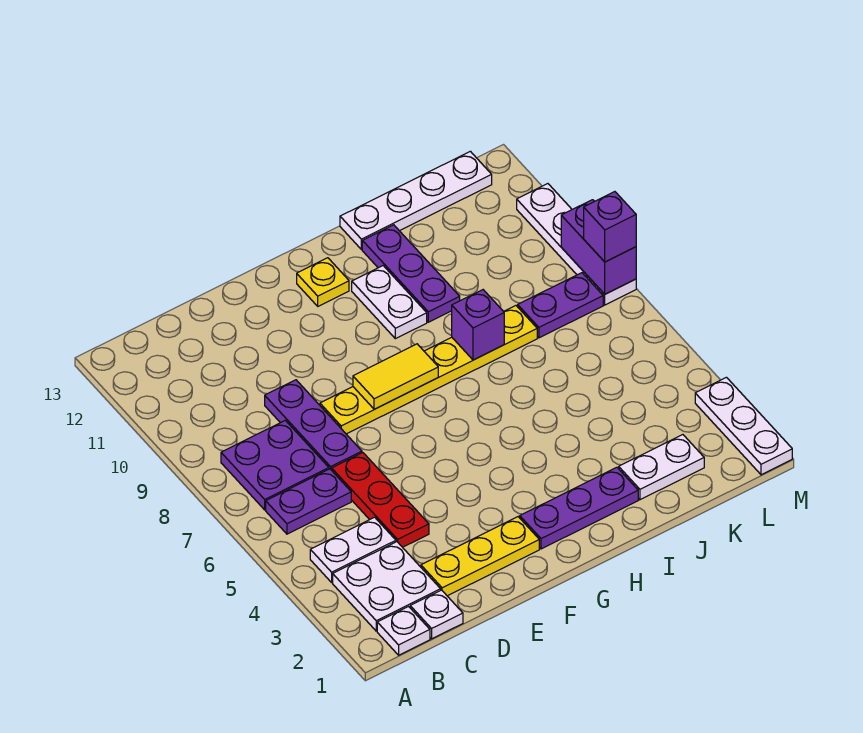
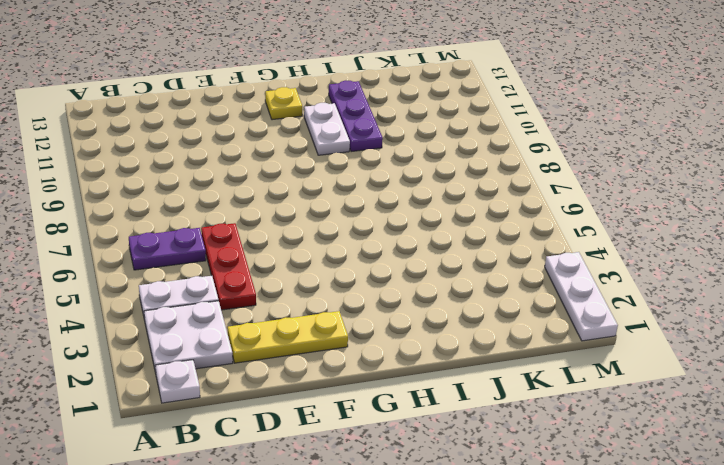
none -> purple 2x2 plate [221,420,329,510]
none -> white 1x1 plate [410,590,463,639]
none -> purple 1x3 plate [265,380,362,470]

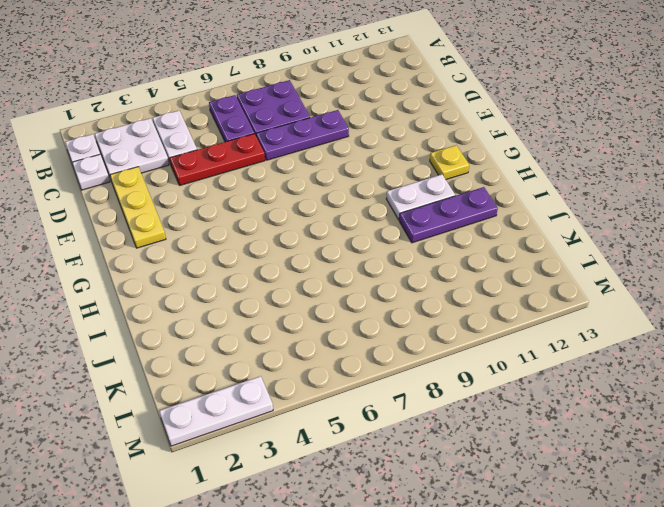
none -> yellow 1x6 plate [320,306,537,434]
none -> purple 1x3 plate [520,467,638,549]
none -> white 1x4 plate [340,151,492,249]

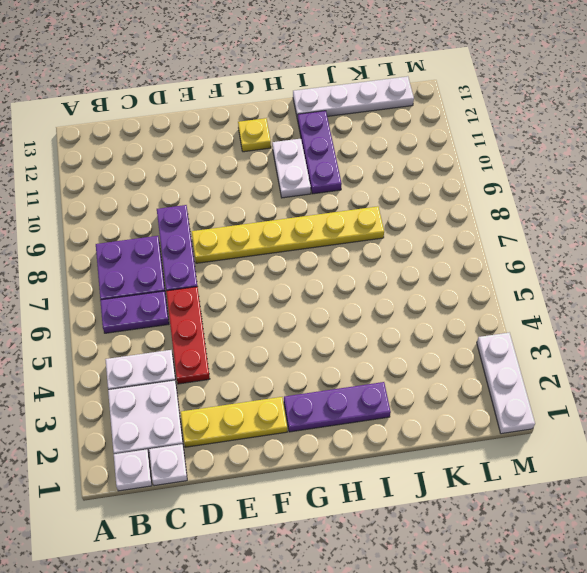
none -> white 1x2 plate [619,435,704,500]
none -> purple 1x2 plate [518,273,603,338]
none -> white 1x4 plate [517,184,636,305]

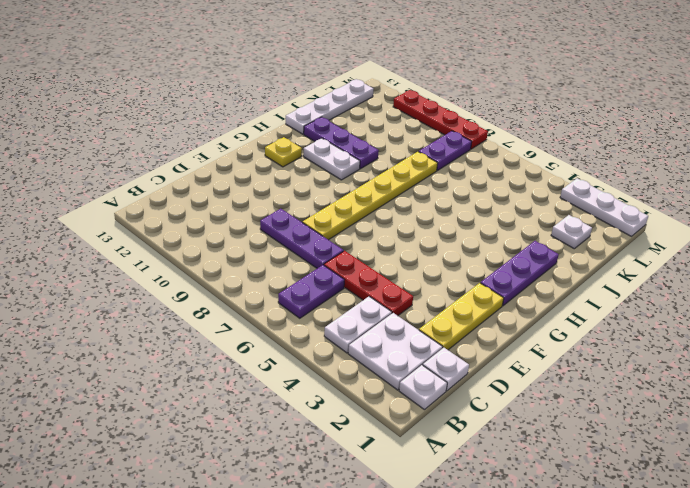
white 1x1 plate [551,215,592,249] -> white 1x2 plate [619,435,704,500]
red 1x4 plate [393,90,488,149] -> white 1x4 plate [517,184,636,305]
none -> purple 2x2 plate [221,420,329,510]
none -> yellow 1x2 tile [353,344,438,409]
none -> purple 1x1 brick [452,290,504,360]

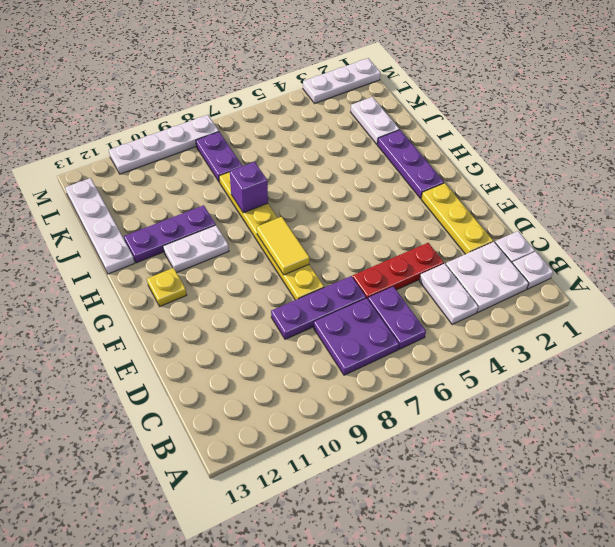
none -> purple 1x2 brick [561,200,636,294]
none -> purple 1x1 brick [584,192,636,262]

